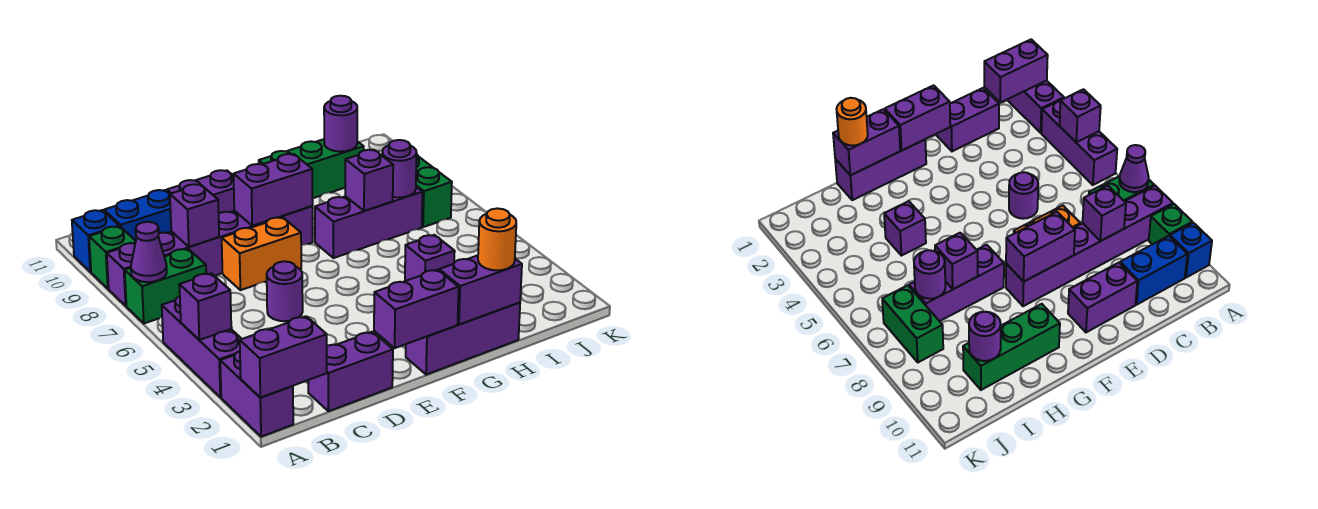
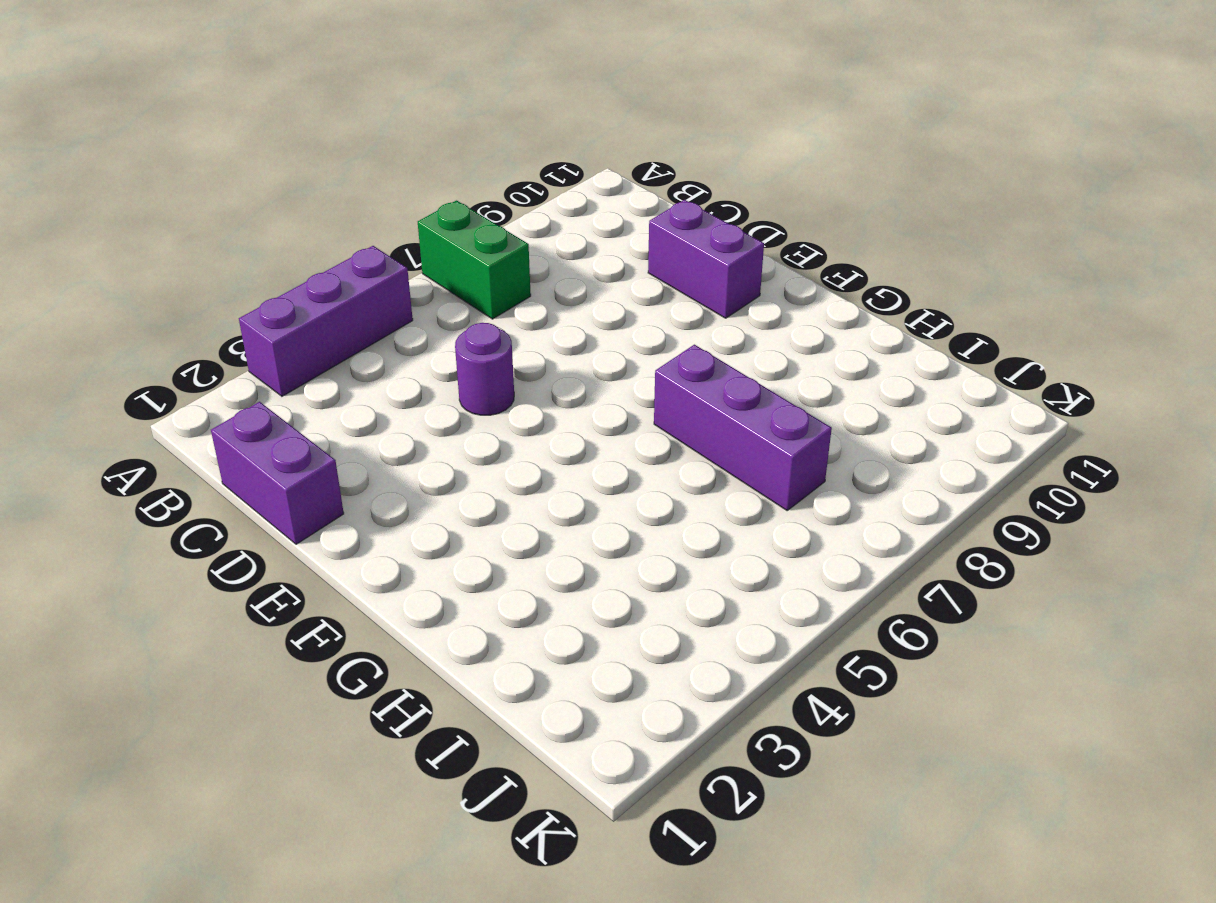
none -> purple 1x2 brick [220,351,293,437]
none -> purple 1x6 brick [107,206,313,306]
none -> green 1x1 brick [89,226,136,289]

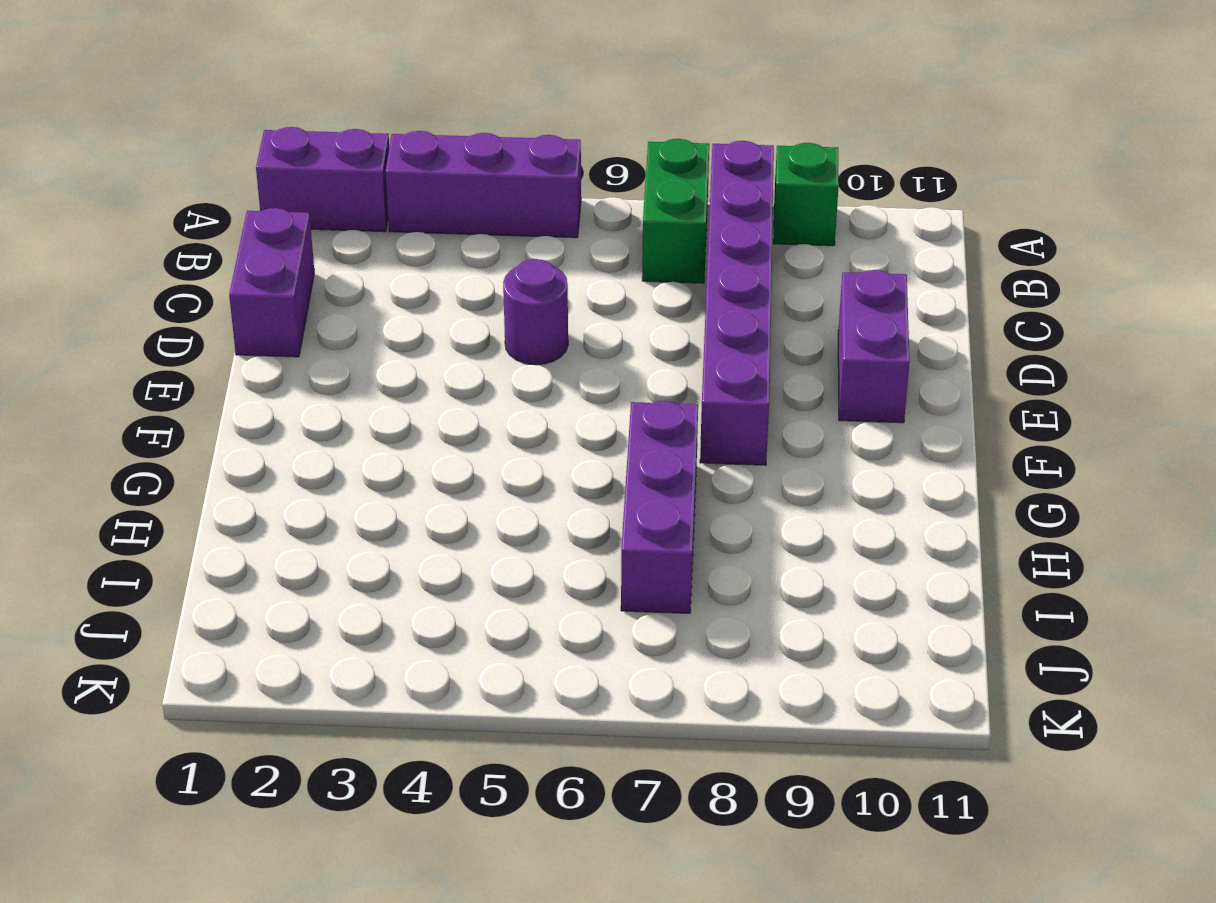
none -> blue 1x1 brick [72,210,119,272]
none -> blue 1x2 brick [104,190,172,241]
none -> orange 1x2 brick [222,217,301,290]

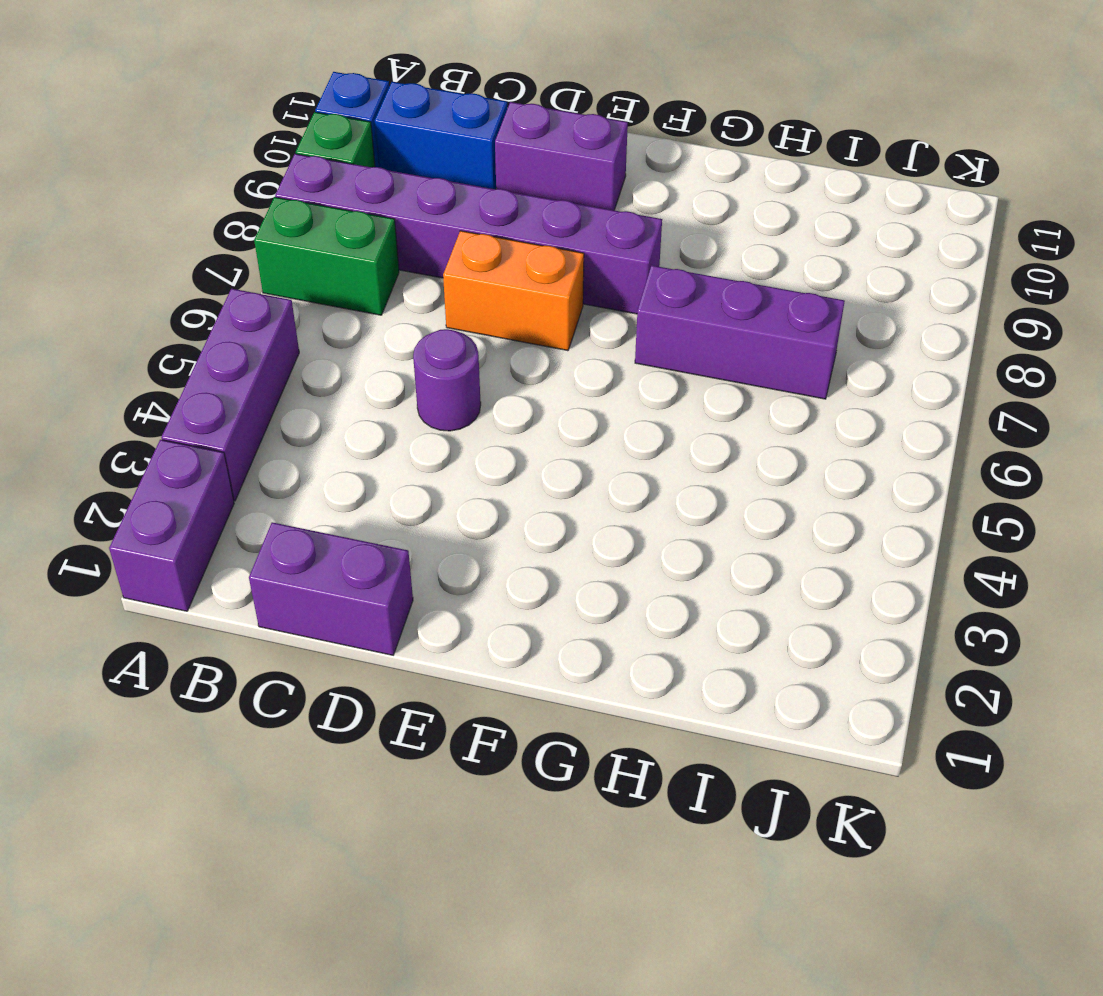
none -> purple 1x3 brick [406,303,520,375]
none -> green 1x3 brick [259,139,364,198]
none -> purple 1x1 brick [405,235,455,281]

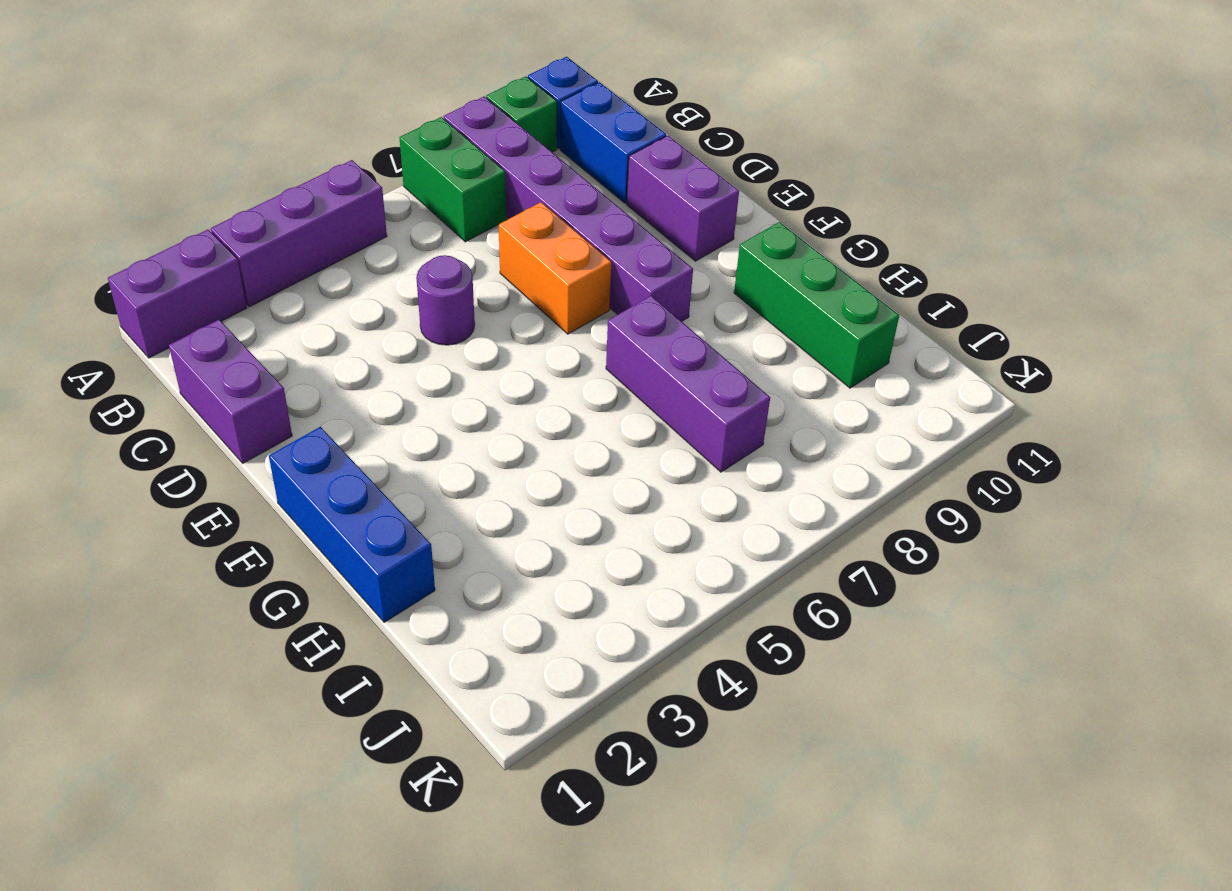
blue 1x3 brick [269,427,435,622] -> purple 1x3 brick [406,303,520,375]
none -> purple 1x1 brick [405,235,455,281]
none -> green 1x2 brick [416,155,452,227]
none -> purple 1x2 brick [240,316,327,398]

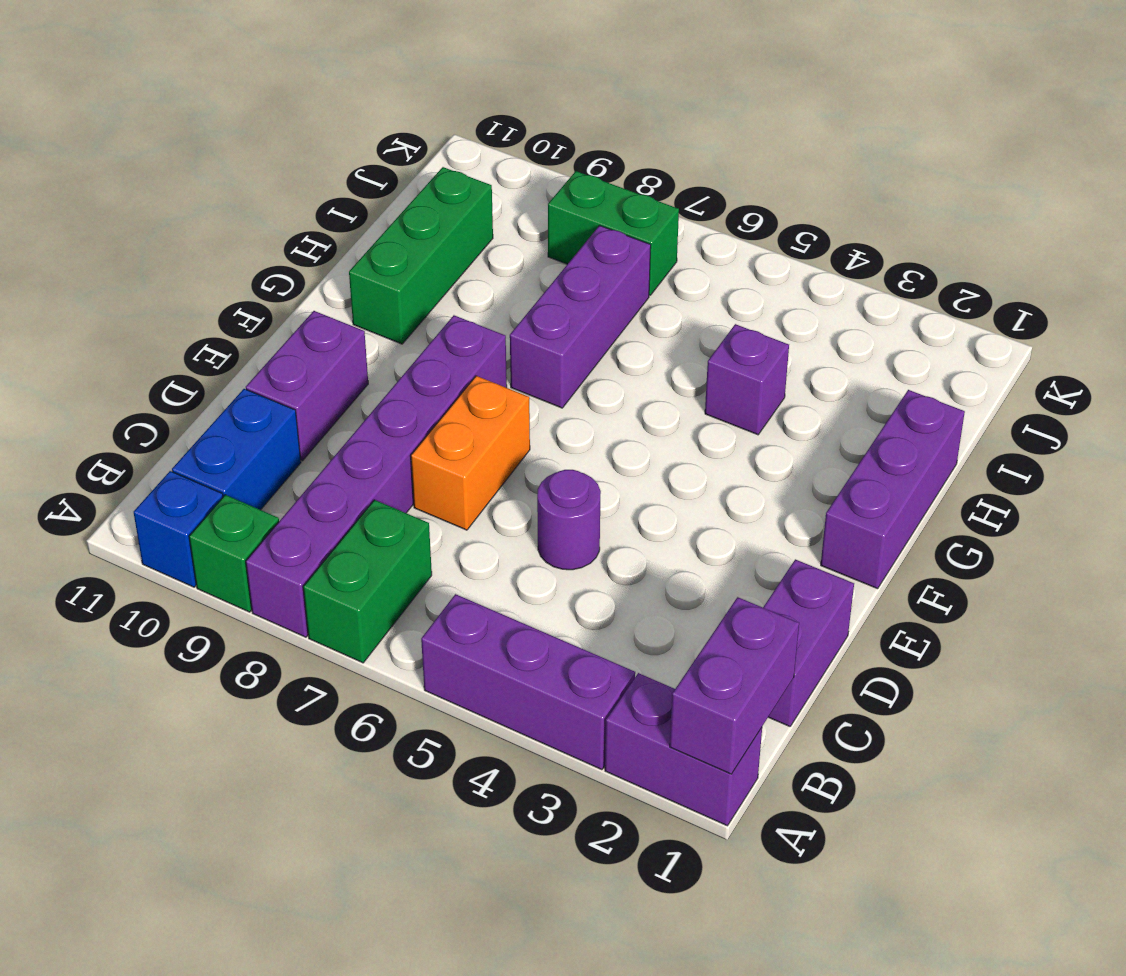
none -> purple 1x1 brick [179,273,231,340]
none -> purple 1x1 cone [131,222,167,282]
none -> purple 1x1 brick [170,184,219,247]

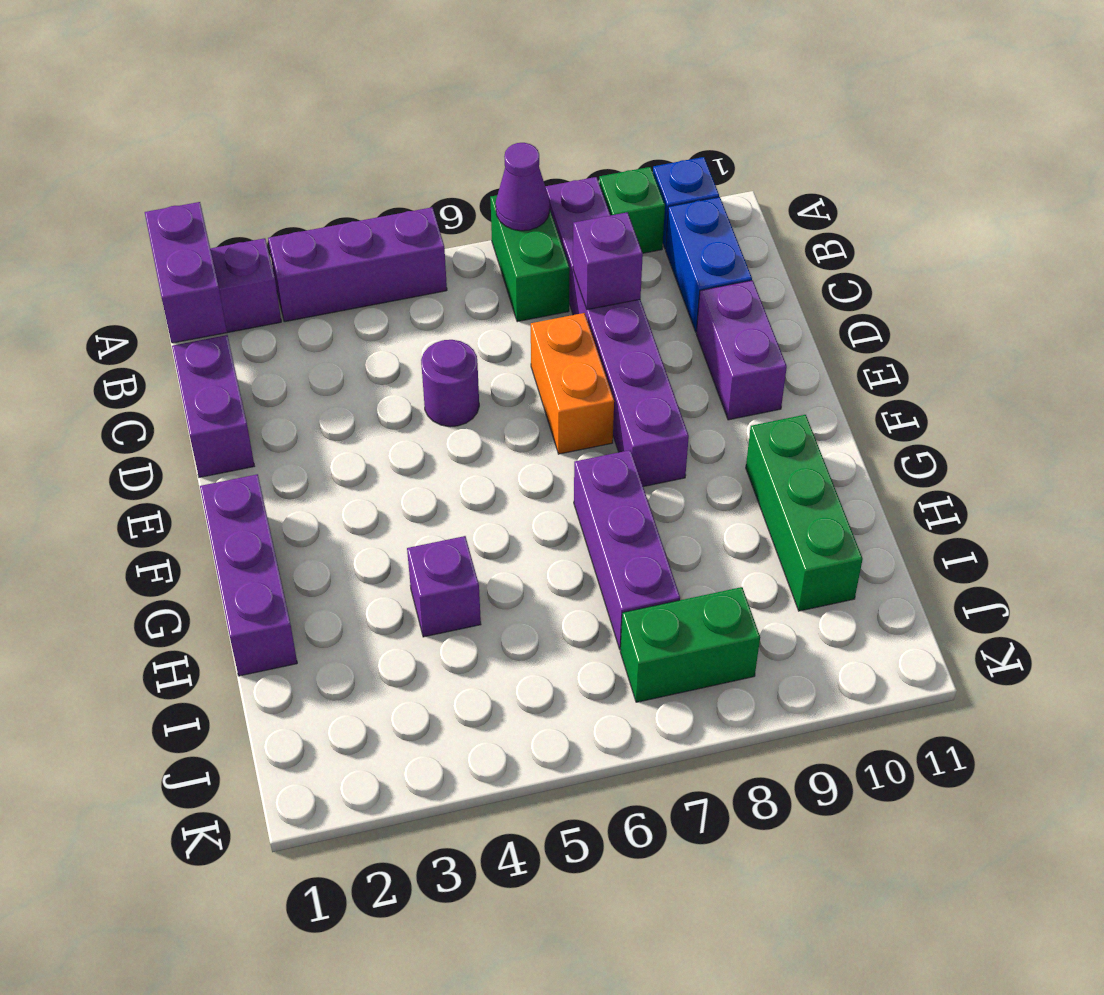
none -> purple 1x1 brick [179,273,231,340]
none -> purple 1x2 brick [374,270,459,348]
none -> purple 1x2 brick [233,154,313,226]

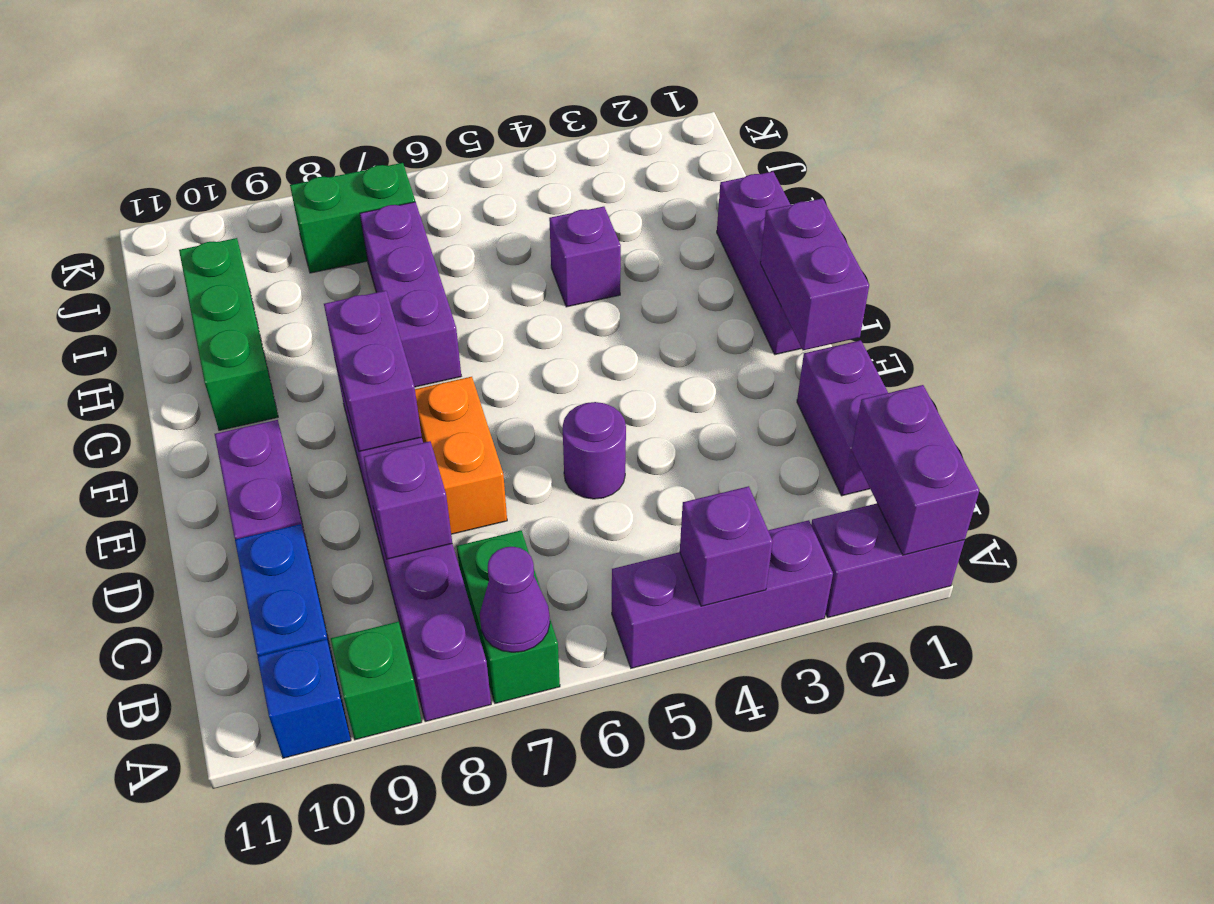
none -> purple 1x2 brick [439,255,522,324]
none -> purple 1x1 brick [345,150,393,211]
none -> purple 1x1 round brick [382,140,417,197]

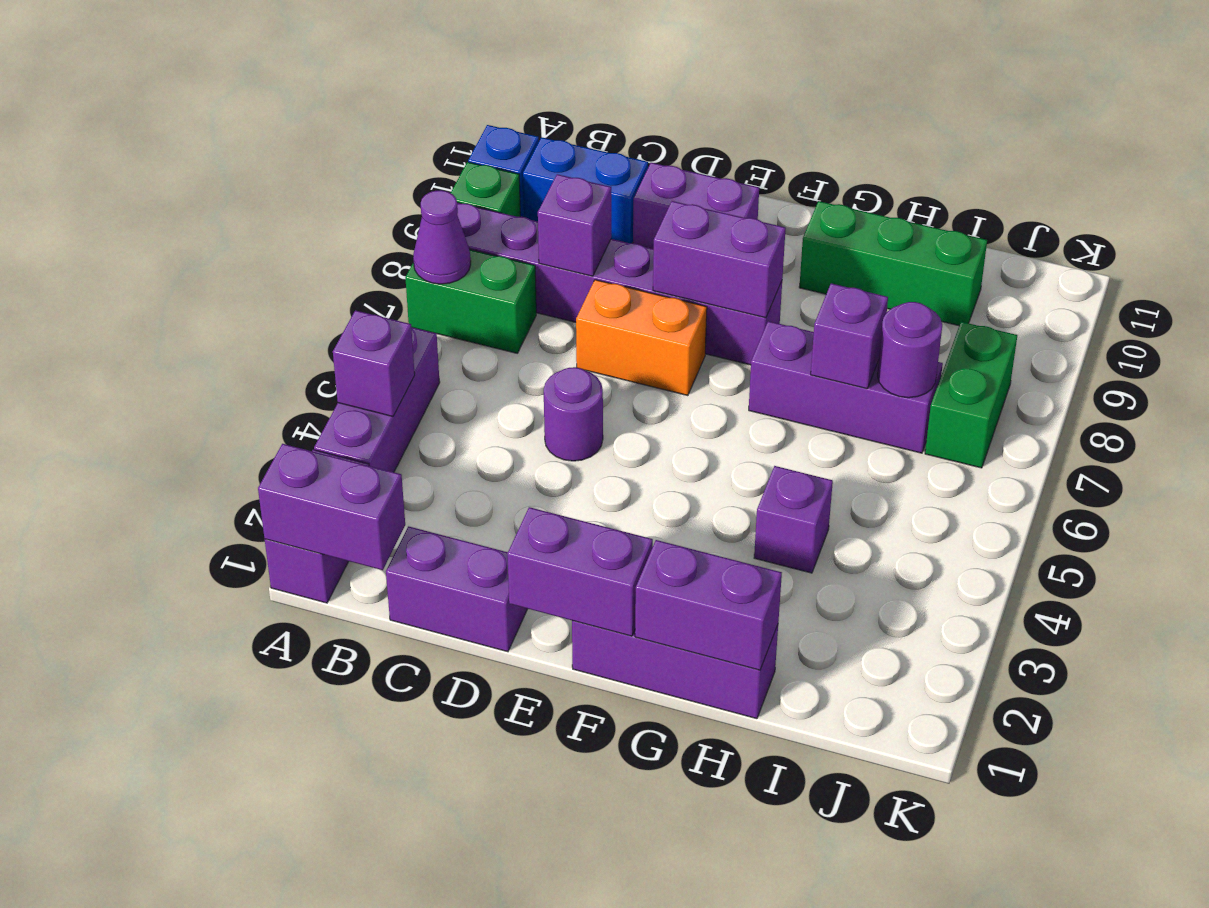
none -> purple 1x1 round brick [324,96,357,152]
none -> orange 1x1 round brick [478,208,516,270]

